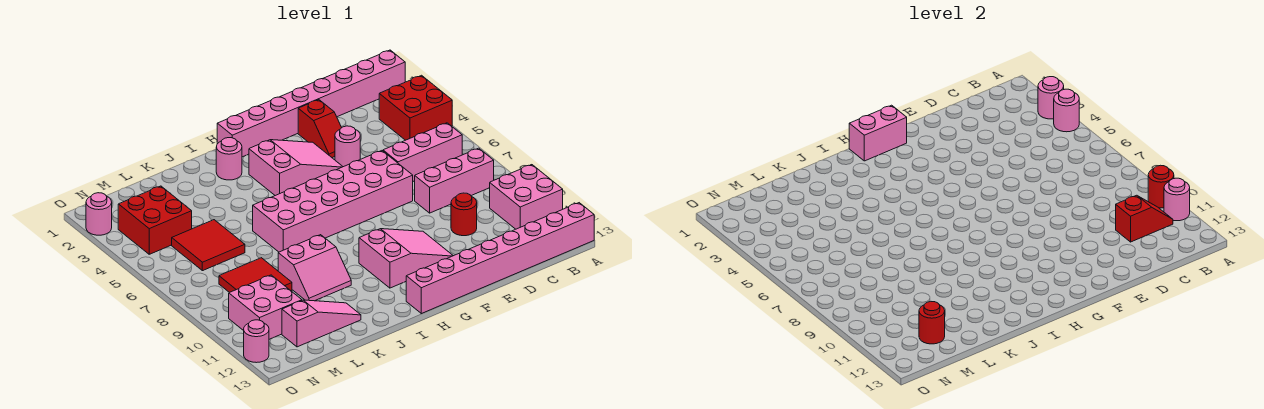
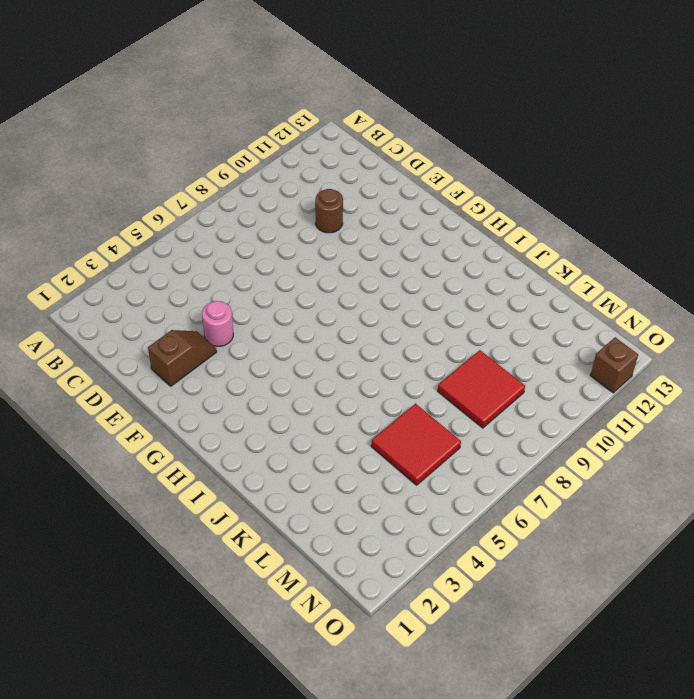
brown 1x1 round brick [315,189,343,233] -> red 1x1 round brick [451,193,477,236]
brown 1x2 slope [148,330,217,386] -> red 1x2 slope [298,100,342,158]
brown 1x1 brick [590,337,638,393] -> pink 1x1 round brick [244,320,269,363]
none -> pink 1x8 brick [217,50,405,157]
none -> red 2x2 brick [379,75,452,140]
none -> pink 2x2 brick [490,165,563,229]

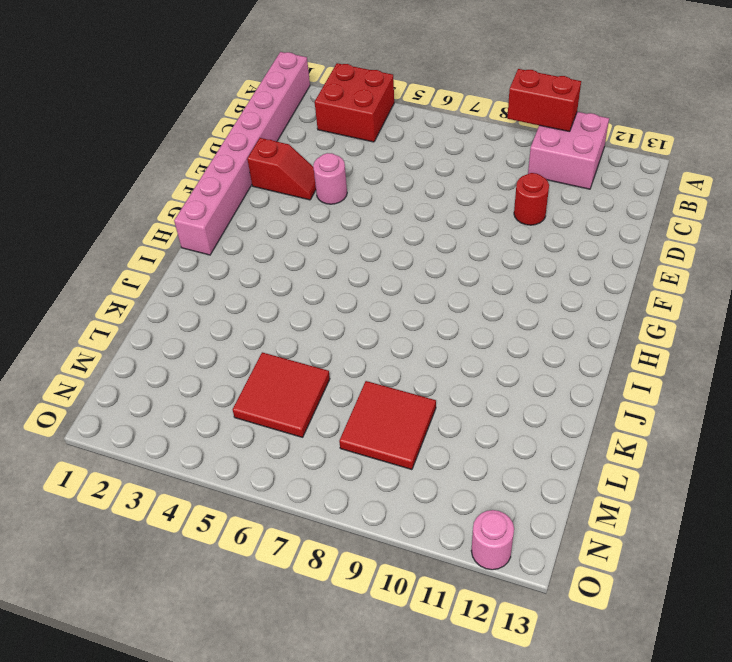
red 1x2 brick [507,69,581,132] -> red 1x1 round brick [1148,165,1174,208]
none -> pink 1x8 brick [406,203,594,314]
none -> pink 1x3 brick [383,123,462,181]
none -> pink 1x3 brick [415,148,494,213]

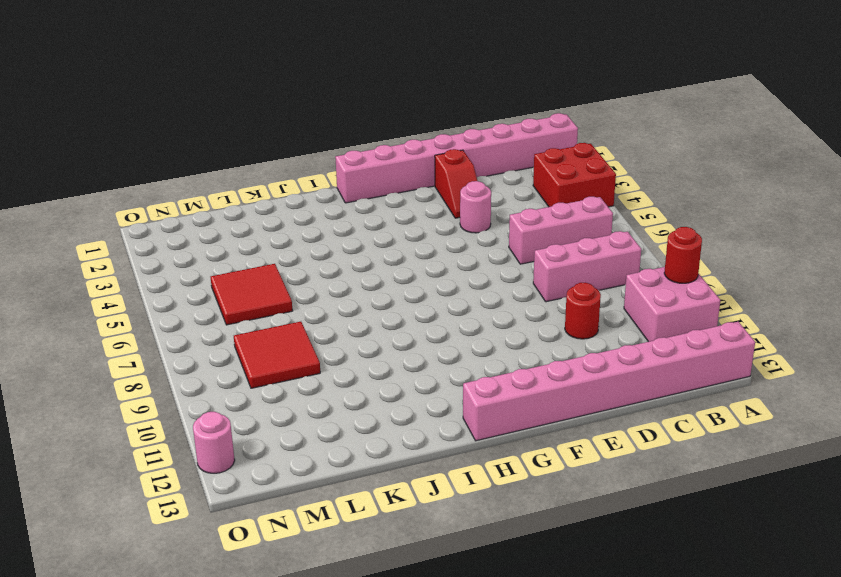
none -> pink 2x6 brick [253,151,413,252]
none -> pink 2x3 slope [249,140,343,196]
none -> pink 2x3 slope [359,229,453,288]

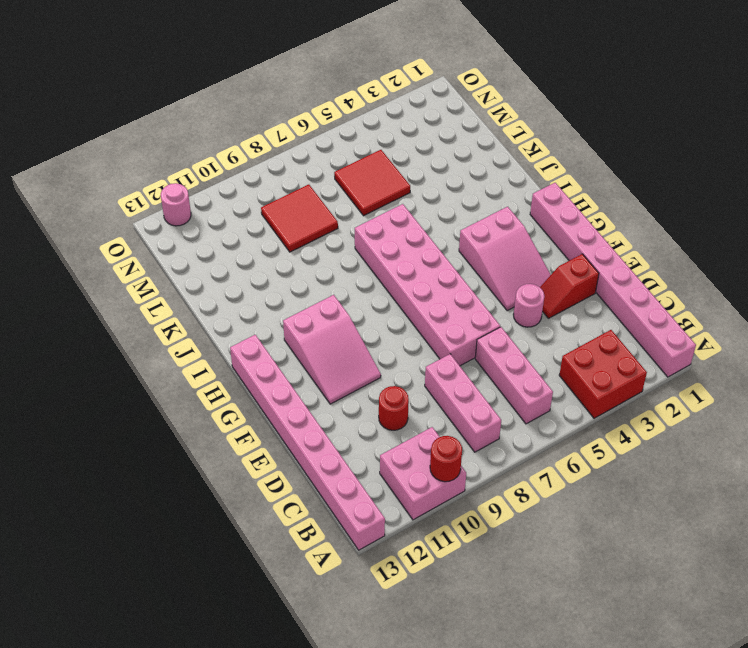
none -> pink 1x1 round brick [216,138,242,180]
none -> pink 2x2 slope [278,235,351,301]
none -> pink 1x3 slope [282,300,361,347]

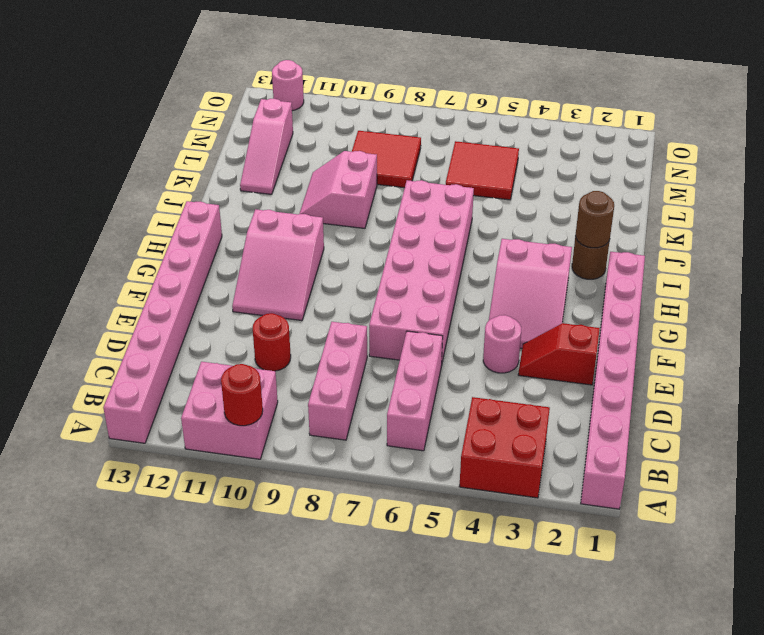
brown 1x1 round brick [572,235,610,279] -> pink 1x1 round brick [216,138,242,180]
brown 1x1 round brick [576,191,614,248] -> none
none -> red 2x2 brick [118,186,192,254]
none -> pink 2x2 brick [229,275,302,339]
none -> pink 1x1 round brick [86,193,112,235]

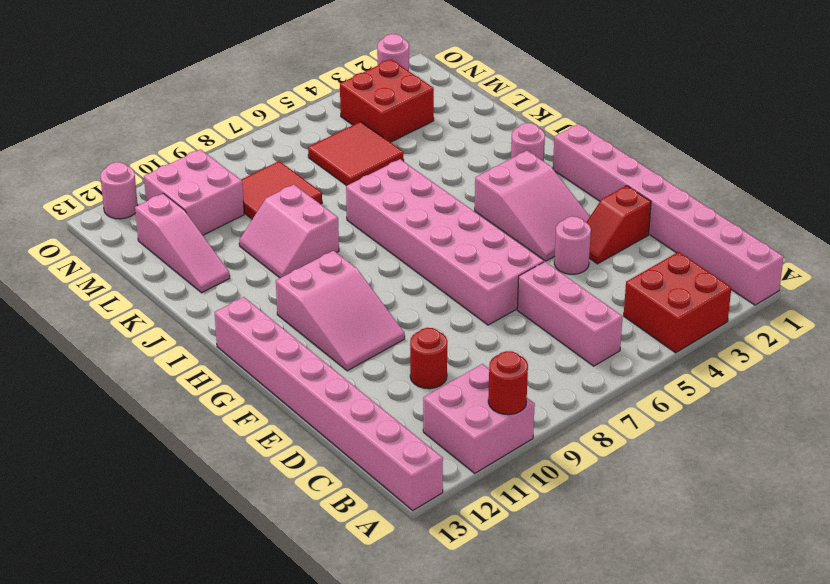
none -> pink 1x3 brick [415,148,494,213]
none -> pink 1x1 round brick [1038,77,1064,119]
none -> pink 1x1 round brick [1054,89,1079,132]

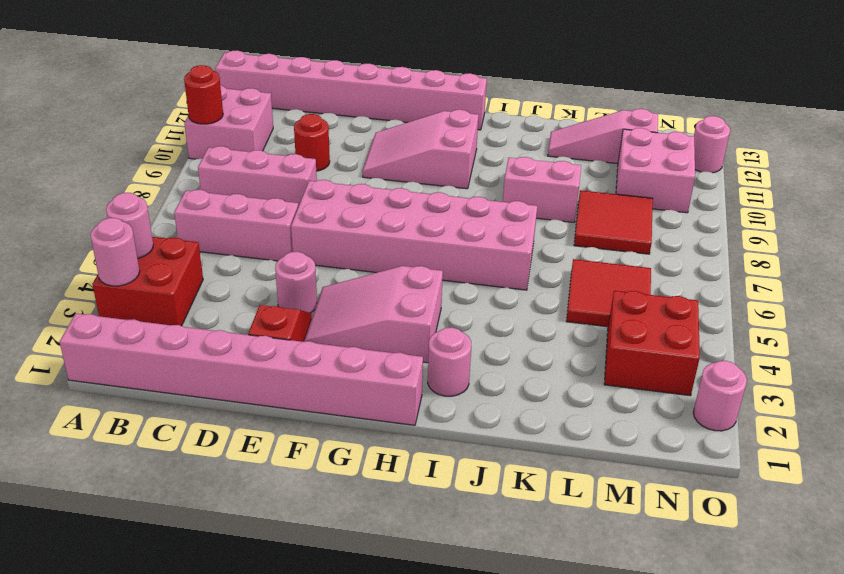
none -> pink 1x1 round brick [1164,178,1190,221]
none -> red 1x2 slope [1116,195,1173,242]
none -> pink 1x2 brick [849,105,907,161]

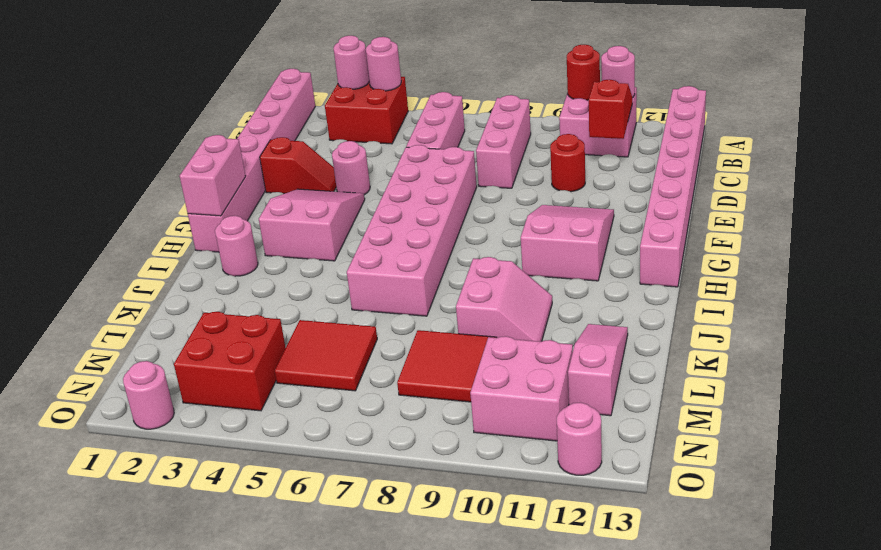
none -> red 1x1 round brick [919,302,945,344]

